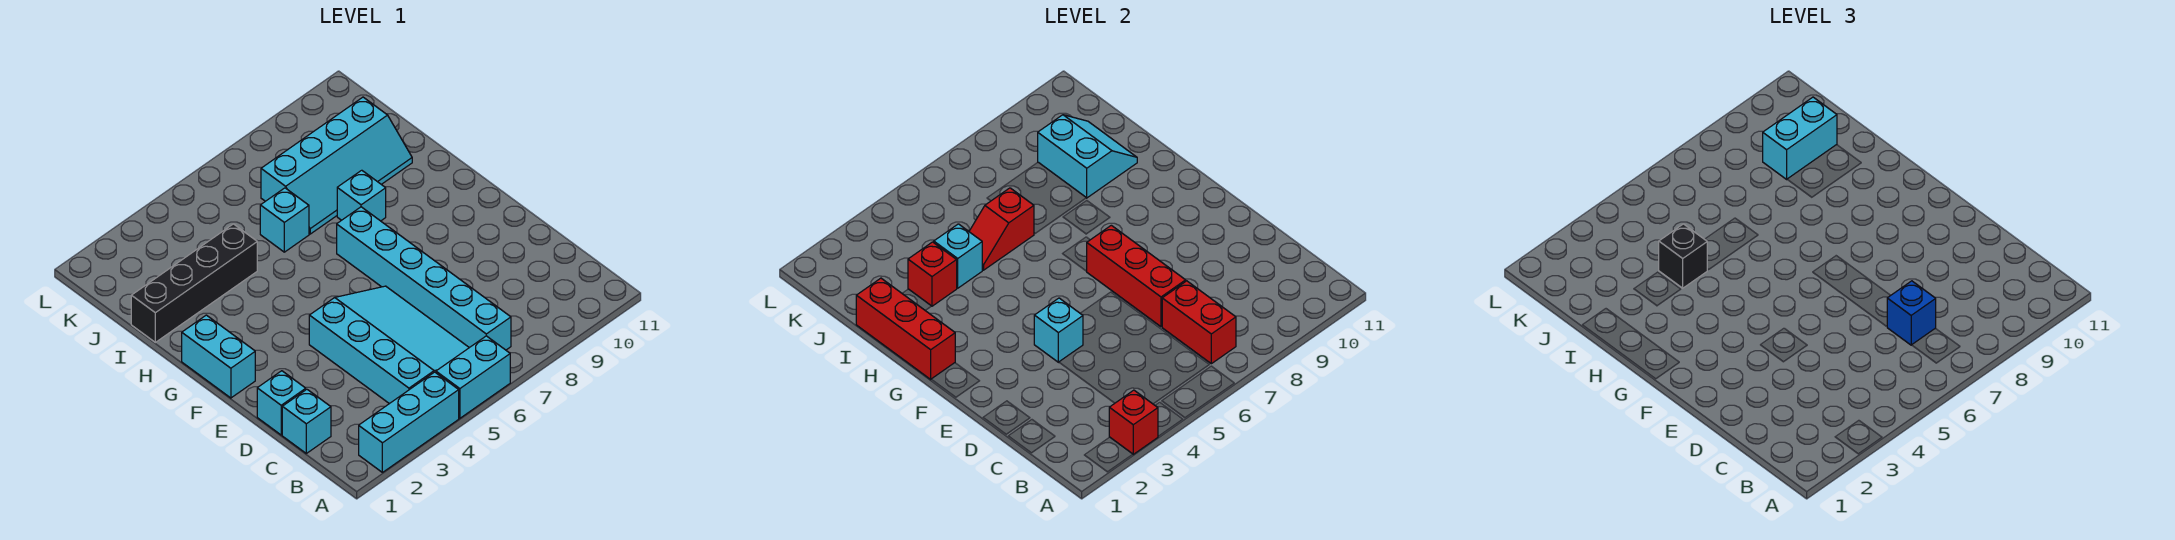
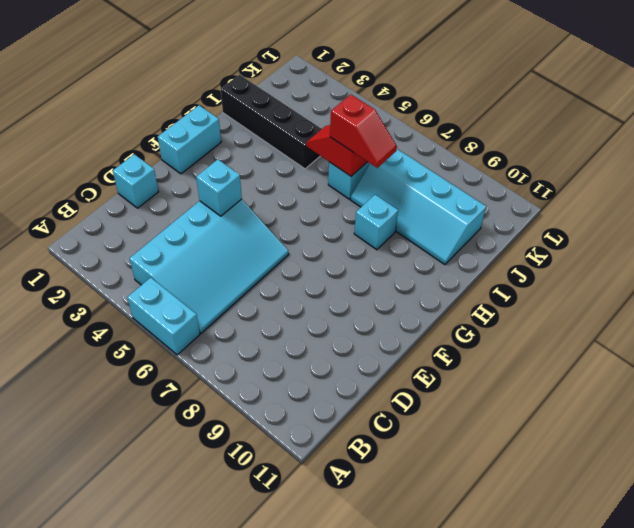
red 1x2 slope [330,95,397,168] -> none
none -> cyan 1x3 brick [359,372,459,472]
none -> cyan 1x6 brick [337,207,511,350]
none -> cyan 1x1 brick [282,389,331,453]

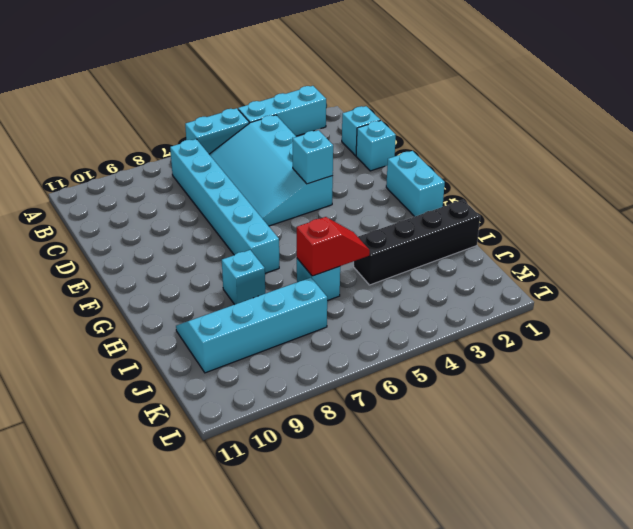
none -> red 1x1 brick [1109,390,1158,454]
none -> red 1x2 brick [1162,281,1236,364]
none -> red 1x3 brick [1087,225,1186,327]

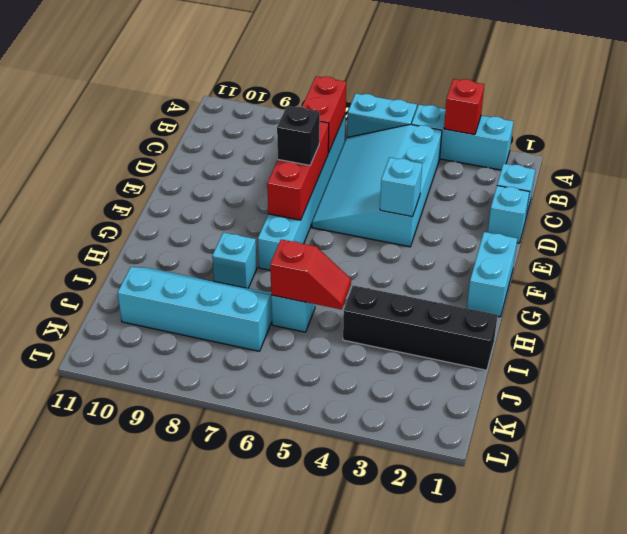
black 1x1 brick [277,106,320,165] -> black 1x1 brick moved to [1659,224,1707,288]
none -> red 1x3 brick [856,278,955,379]
none -> red 1x1 brick [908,242,957,306]
none -> cyan 1x1 brick [934,224,982,288]

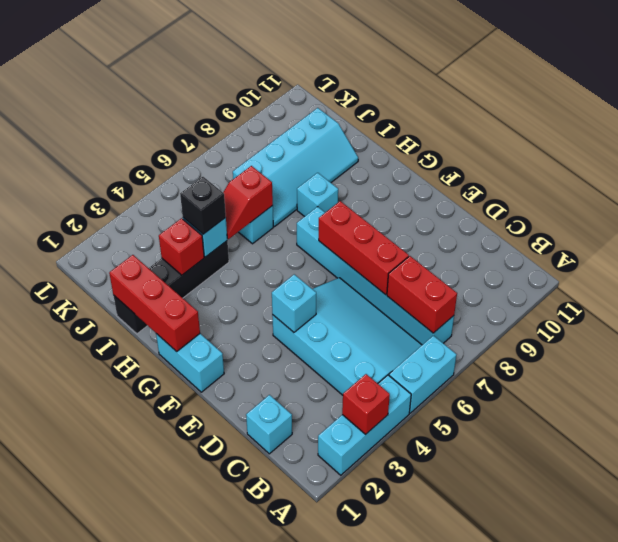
none -> cyan 1x1 brick [257,371,306,435]
none -> cyan 2x2 slope [1038,115,1137,198]
none -> blue 1x1 brick [1887,281,1936,345]

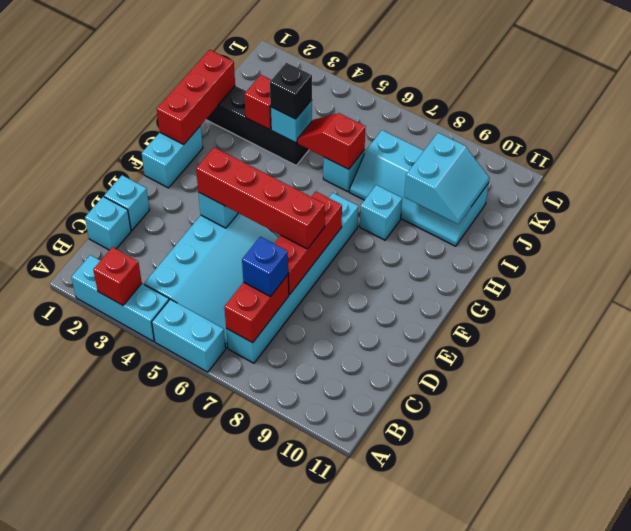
red 1x4 brick [196,147,325,249] -> none
none -> cyan 1x2 brick [1763,97,1837,179]

